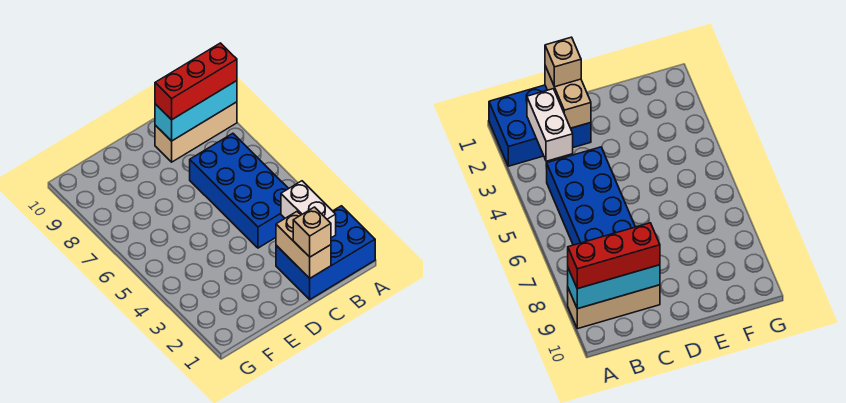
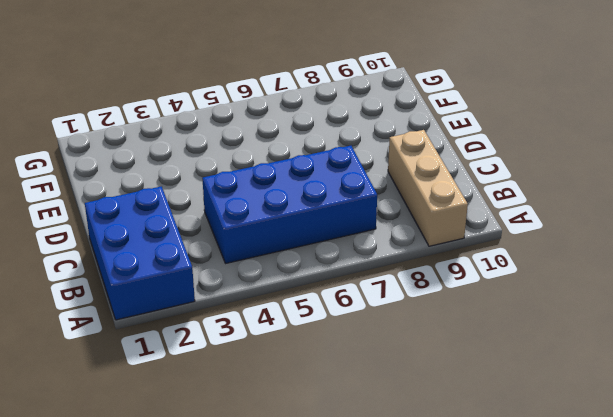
none -> cyan 1x3 brick [155,81,237,141]
none -> white 1x2 brick [281,181,336,238]

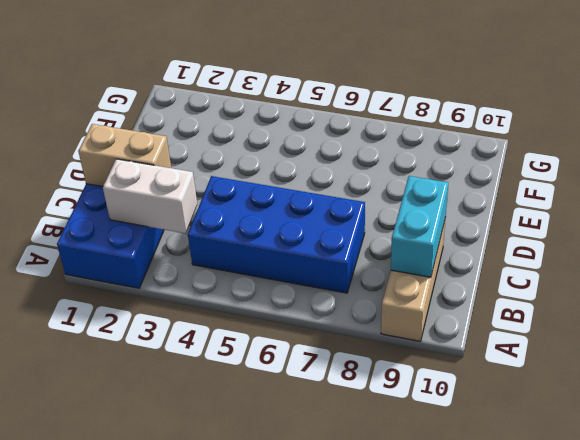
cyan 1x2 brick [391,176,448,277] -> cyan 1x3 brick [155,81,237,141]
none -> red 1x3 brick [155,43,237,120]
none -> tan 1x1 brick [293,207,331,257]

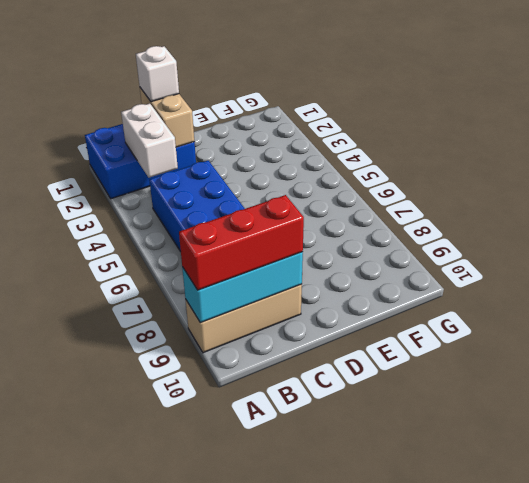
white 1x1 brick [136,46,179,102] -> tan 1x1 brick [293,207,331,257]

